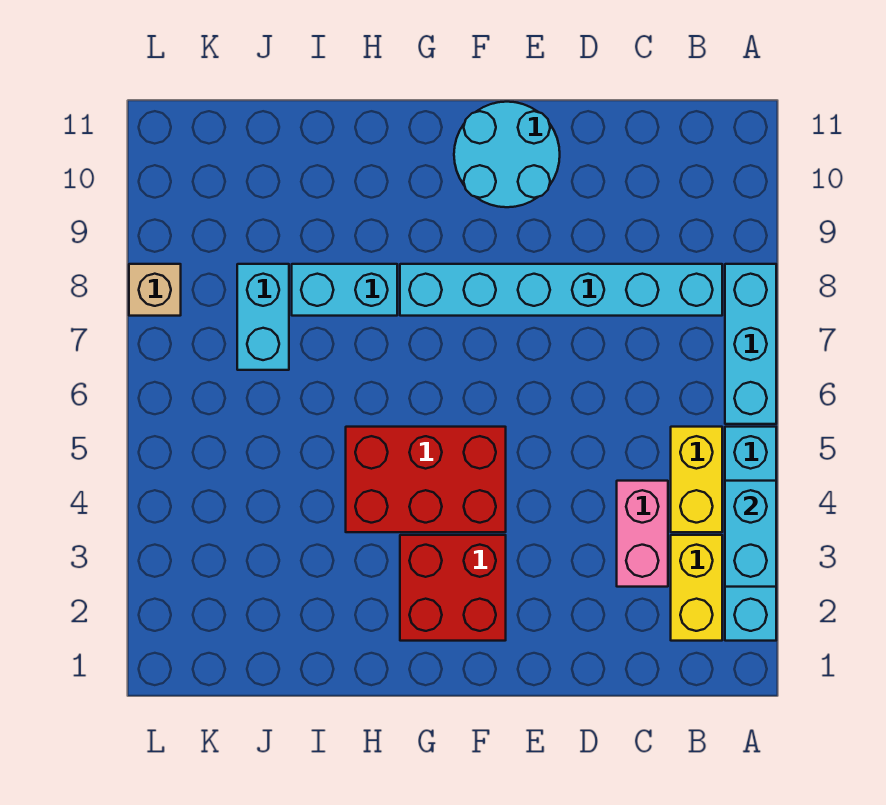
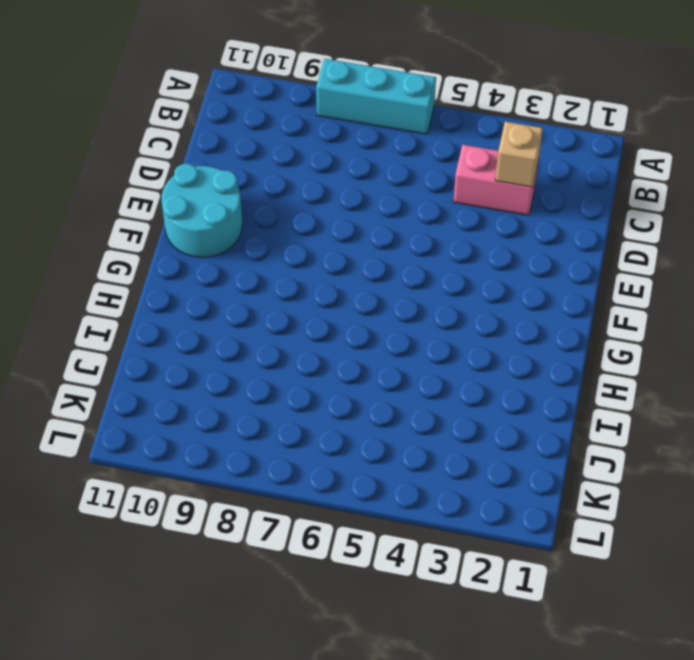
tan 1x1 brick [495,122,543,187] -> tan 1x1 brick moved to [129,264,181,316]
none -> cyan 1x4 brick [725,427,776,641]
none -> yellow 1x2 brick [671,535,722,641]
none -> yellow 1x2 brick [671,427,722,532]

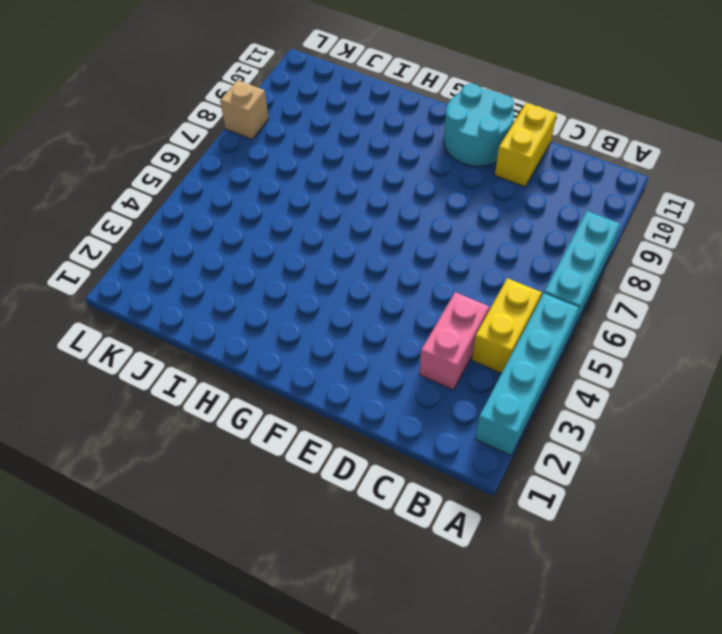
yellow 1x2 brick [495,103,557,187] -> yellow 1x2 brick moved to [671,535,722,641]
none -> cyan 1x6 brick [400,264,722,316]
none -> red 2x2 brick [400,535,506,641]
none -> red 2x3 brick [346,427,506,532]

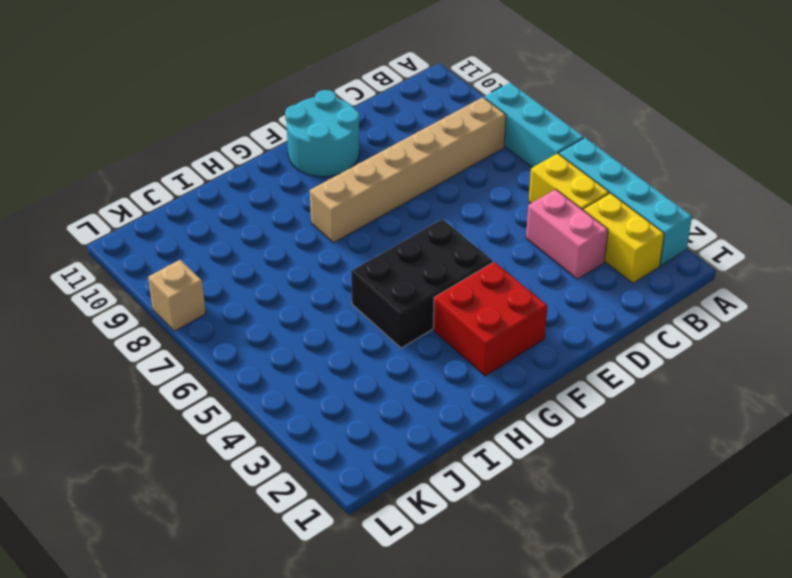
tan 1x6 brick [310,97,506,243] -> cyan 1x6 brick [400,264,722,316]
black 2x3 brick [351,219,493,348] -> red 2x3 brick [346,427,506,532]
none -> cyan 1x2 brick [292,264,397,316]
none -> cyan 1x2 brick [237,264,289,370]
none -> cyan 1x2 brick [725,481,776,587]

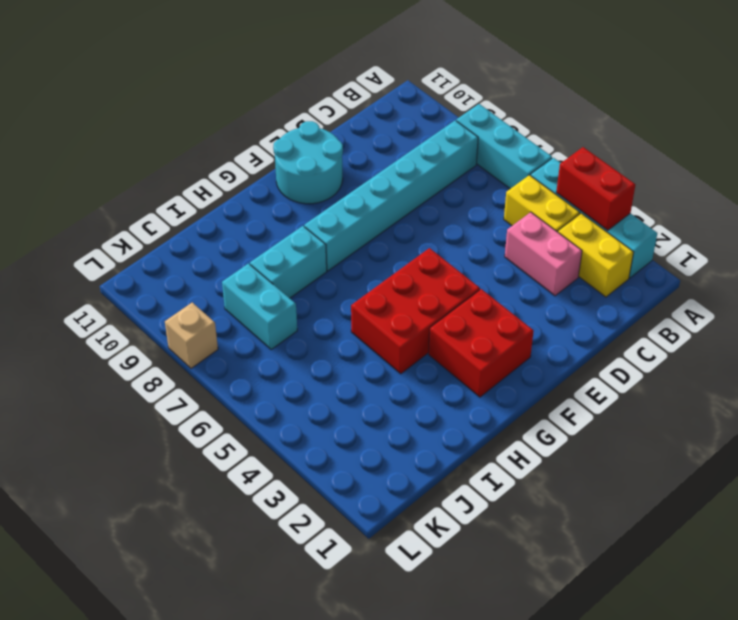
red 1x2 brick [556,147,635,230] -> cyan 1x2 brick [725,481,776,587]

